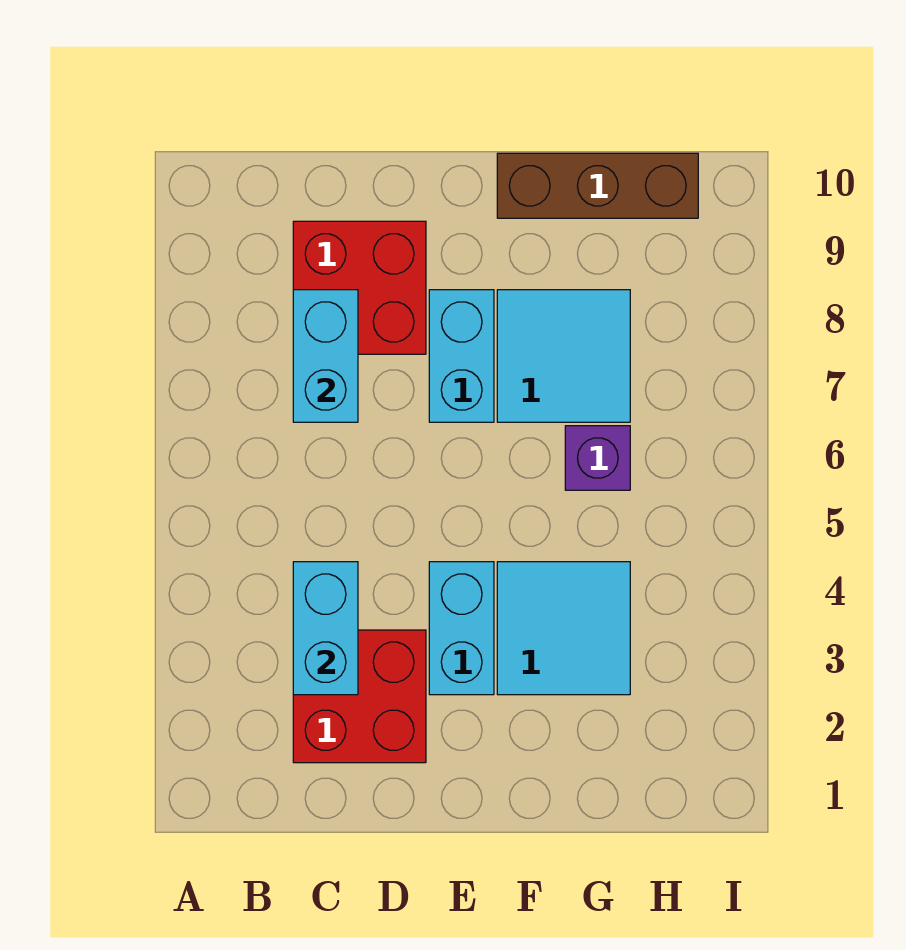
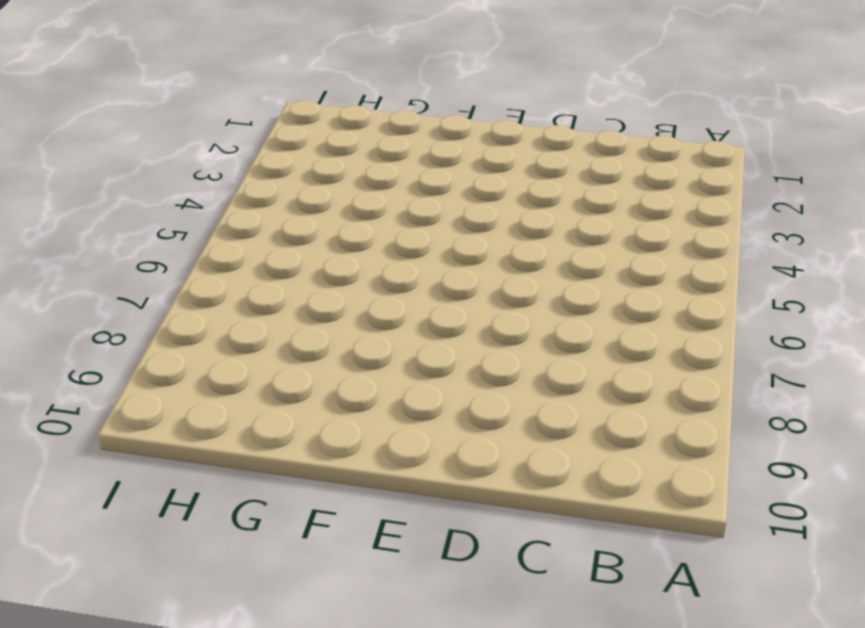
none -> red 2x2 brick [293,630,426,763]
none -> red 2x2 brick [293,221,426,354]

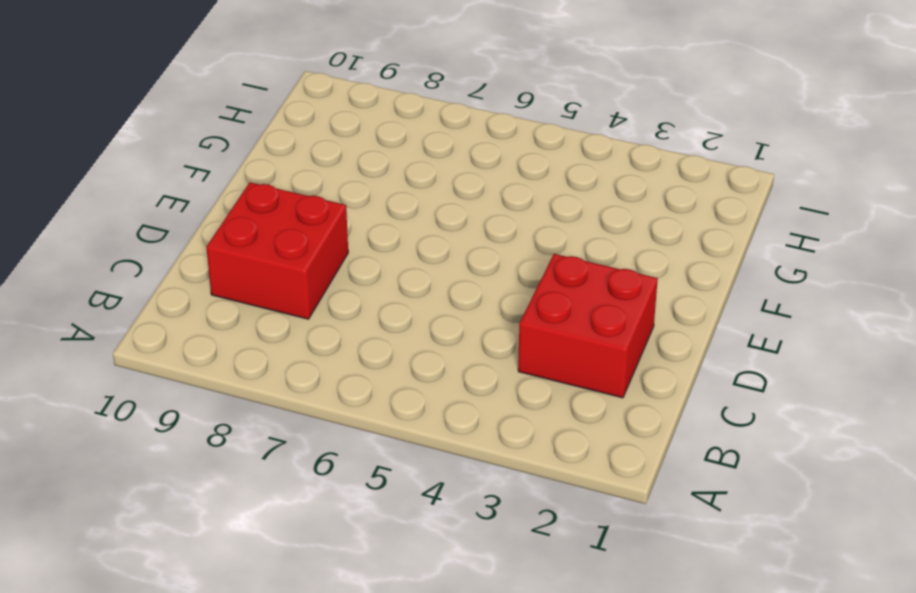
none -> cyan 1x2 brick [429,562,494,695]
none -> cyan 1x2 brick [429,290,494,422]

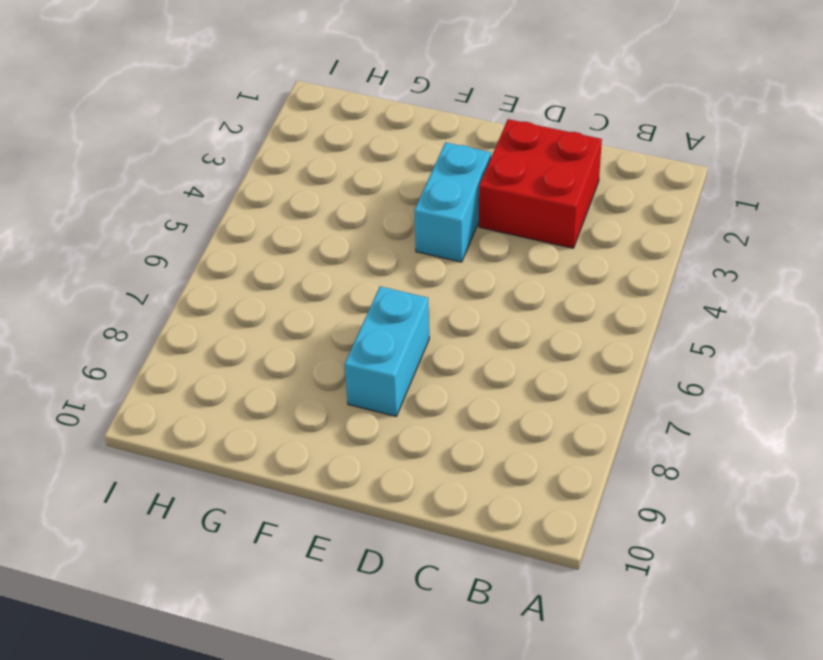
none -> red 2x2 brick [293,221,426,354]
none -> cyan 2x2 tile [497,562,630,695]

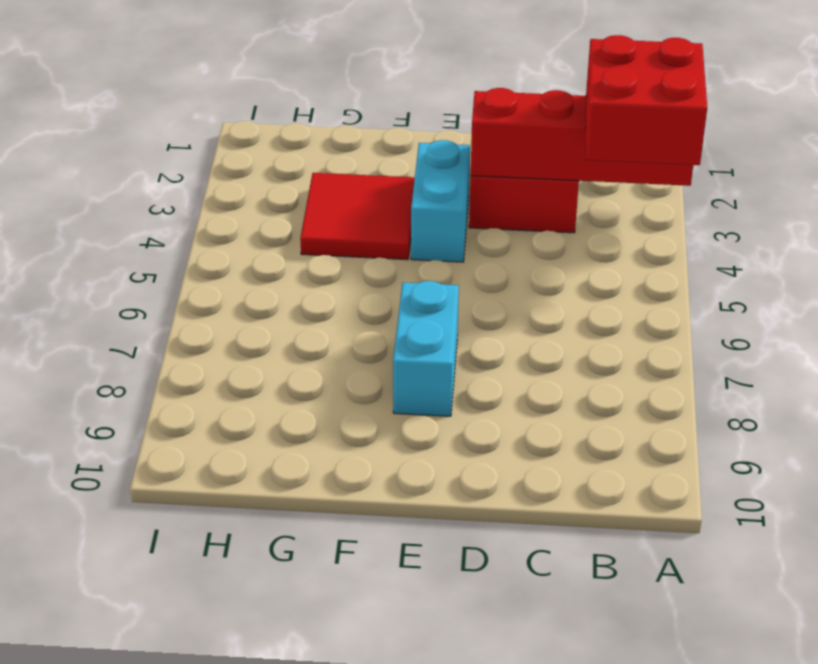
red 1x4 brick [470,88,693,186] -> cyan 1x2 brick [293,562,358,695]
red 2x2 brick [586,35,707,165] -> red 2x2 brick moved to [293,221,426,354]
red 2x2 tile [300,173,415,260] -> cyan 2x2 tile [497,562,630,695]
none -> cyan 2x2 tile [497,290,630,422]
none -> brown 1x3 brick [497,153,698,218]

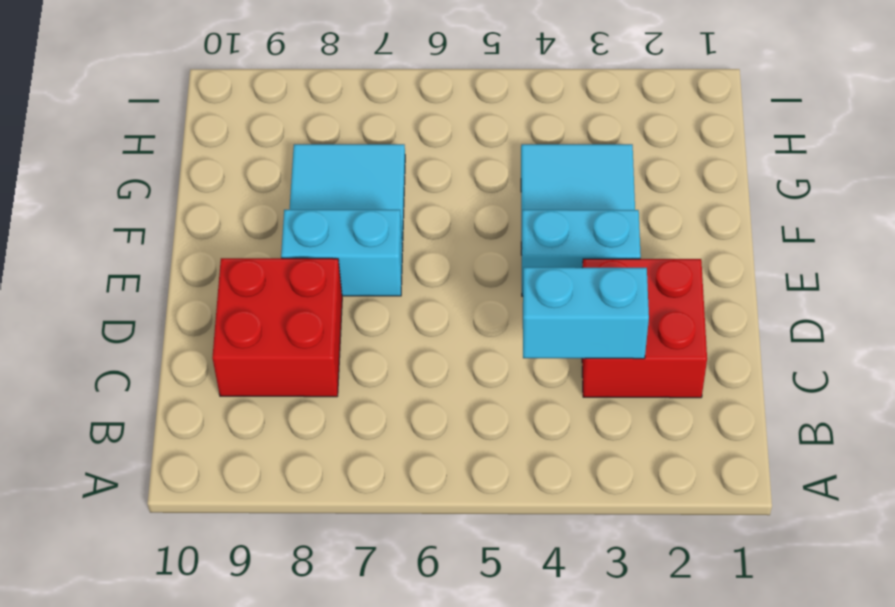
none -> brown 1x3 brick [497,153,698,218]
none -> purple 1x1 brick [565,426,630,490]

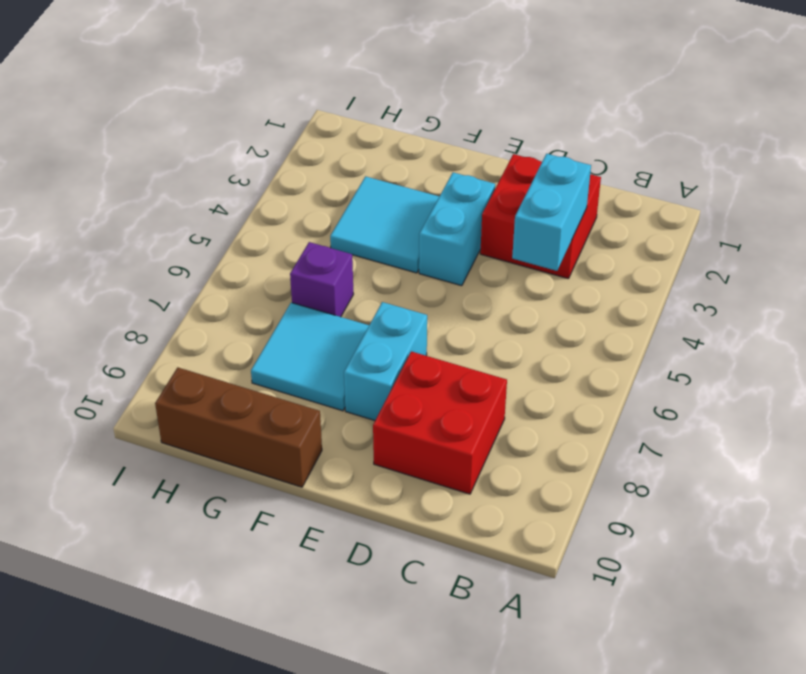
none -> cyan 1x2 brick [293,290,358,422]

